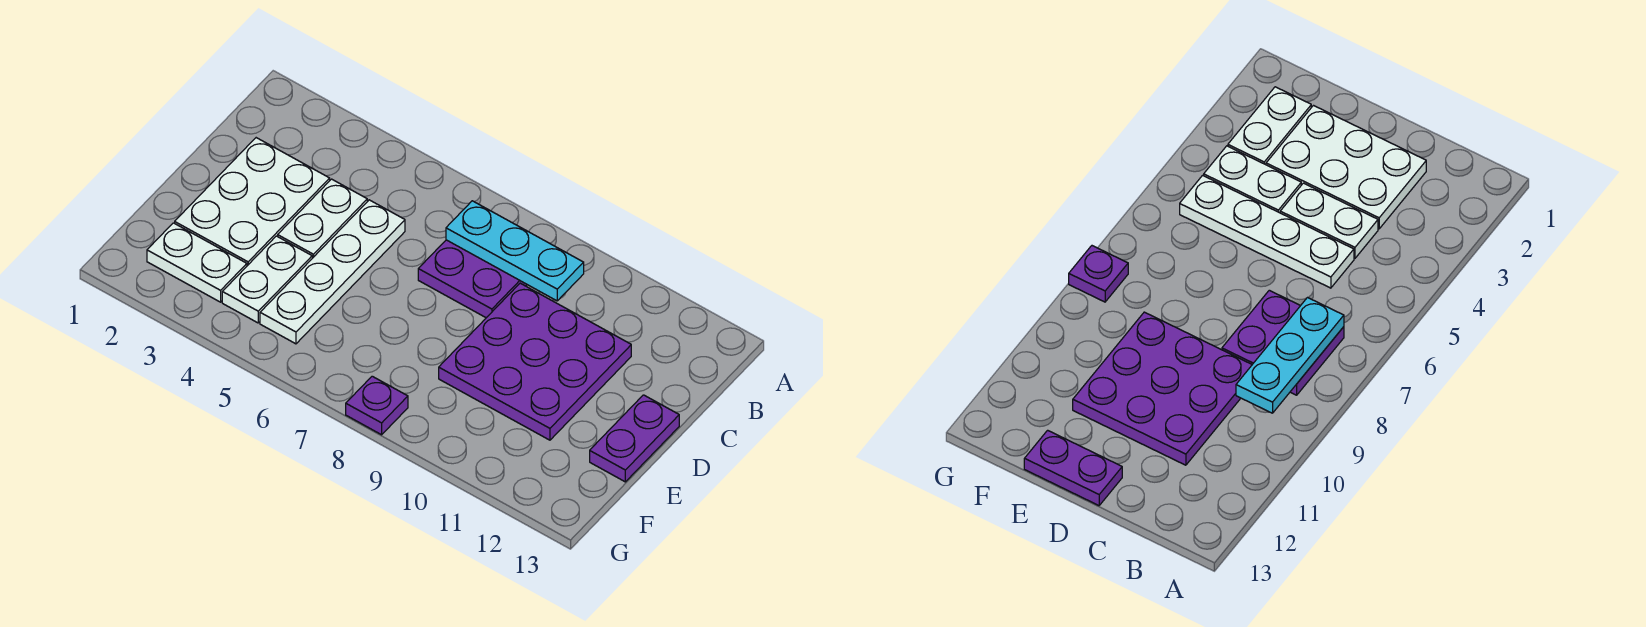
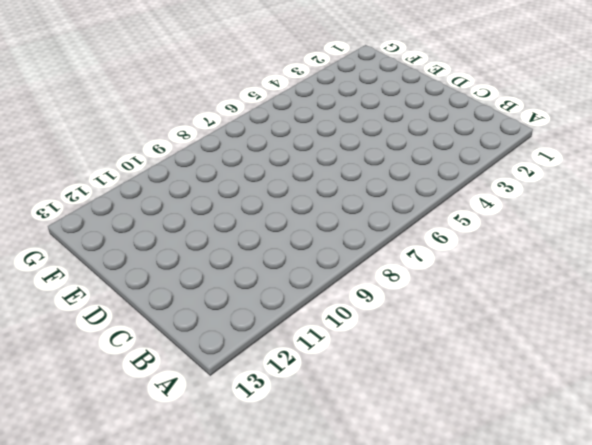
none -> purple 2x2 plate [418,240,527,318]
none -> white 2x3 plate [175,138,330,266]

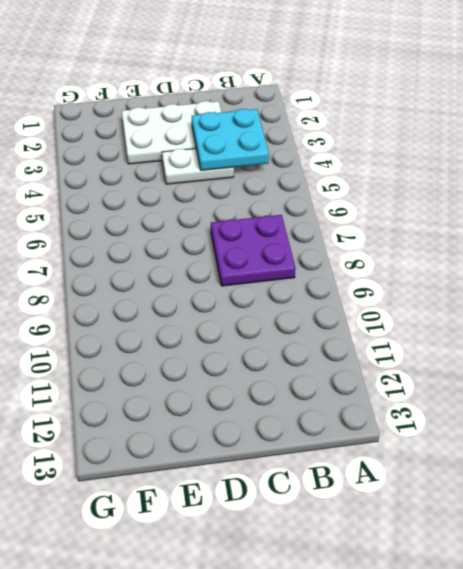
cyan 2x2 plate [192,109,269,170] -> none
none -> white 1x4 plate [260,200,405,344]
none -> purple 3x3 plate [439,283,631,440]

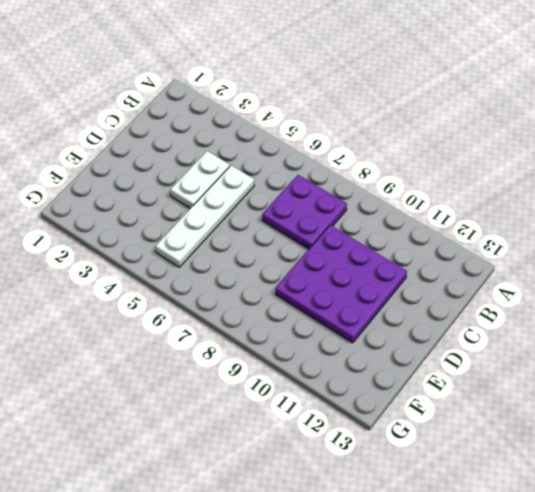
none -> white 2x3 plate [175,138,330,266]
none -> purple 1x2 plate [590,395,679,482]

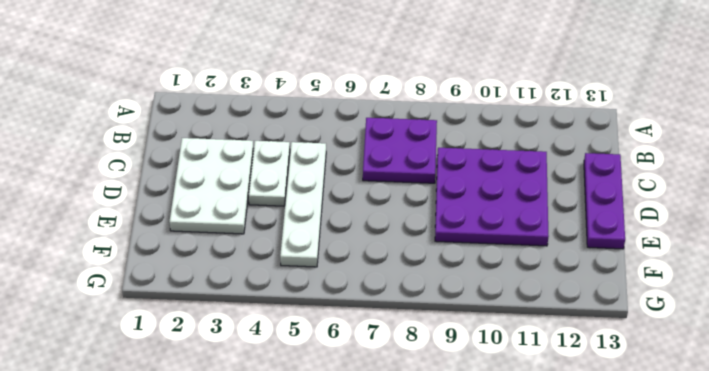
purple 1x3 plate [584,153,625,249] -> purple 1x2 plate [590,395,679,482]
none -> white 1x2 plate [222,236,312,323]
none -> white 1x2 plate [147,223,247,302]

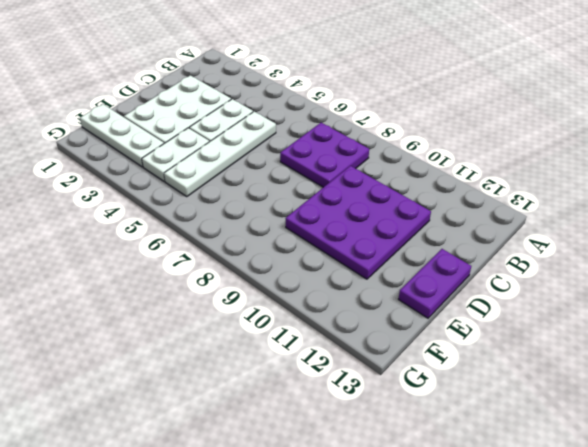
white 1x3 plate [80,104,164,167] -> white 1x2 plate [147,223,247,302]
none -> purple 1x1 plate [346,376,408,435]
none -> cyan 1x3 plate [446,201,584,301]

